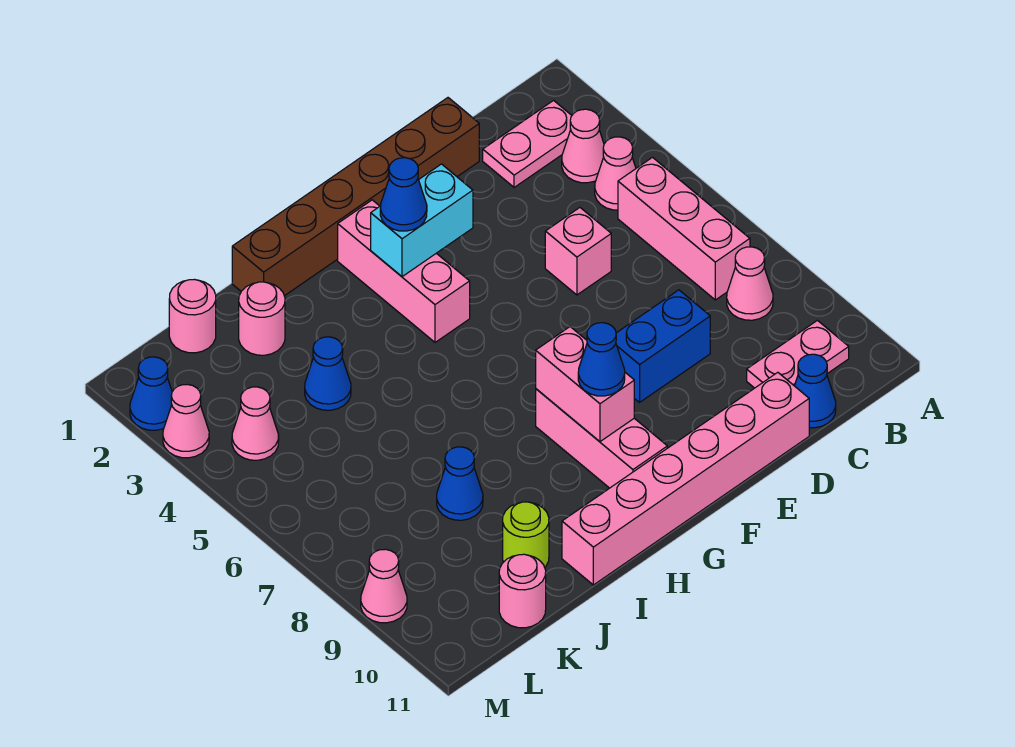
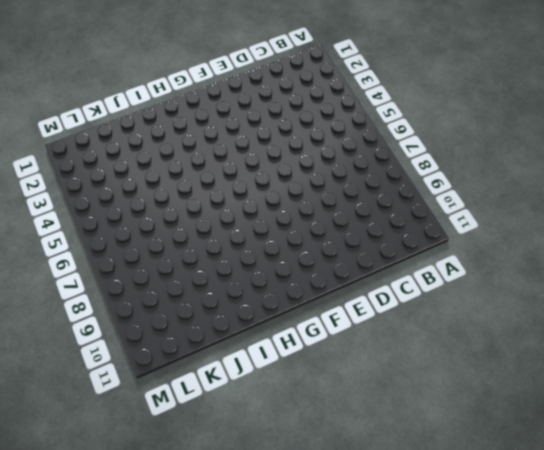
none -> pink 1x2 plate [483,101,572,187]
none -> pink 1x1 cone [562,109,604,183]
none -> pink 1x1 cone [595,137,636,210]

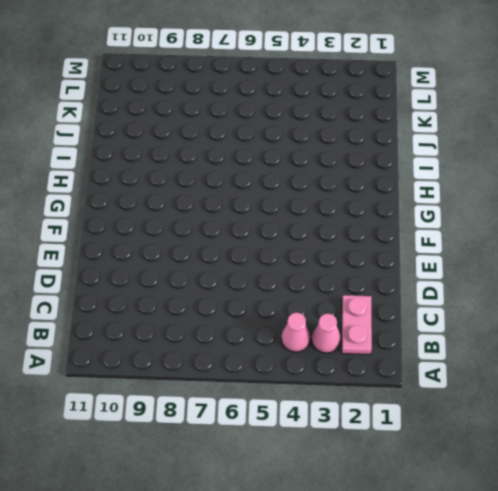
none -> pink 1x3 brick [618,157,750,300]
none -> pink 1x1 cone [727,247,773,320]
none -> pink 1x2 plate [747,320,849,388]

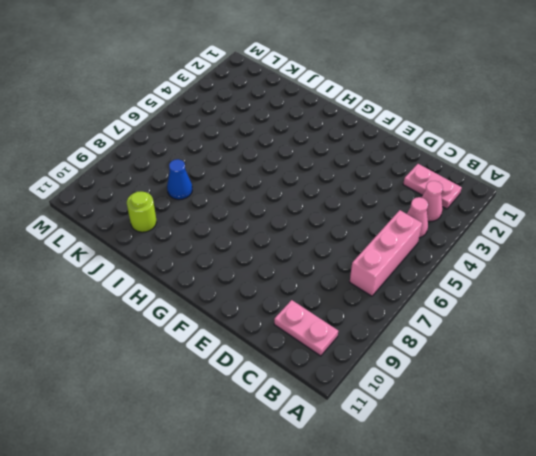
none -> pink 1x1 cone [727,247,773,320]
none -> blue 1x1 cone [795,354,836,428]
none -> brown 1x6 brick [232,98,479,296]

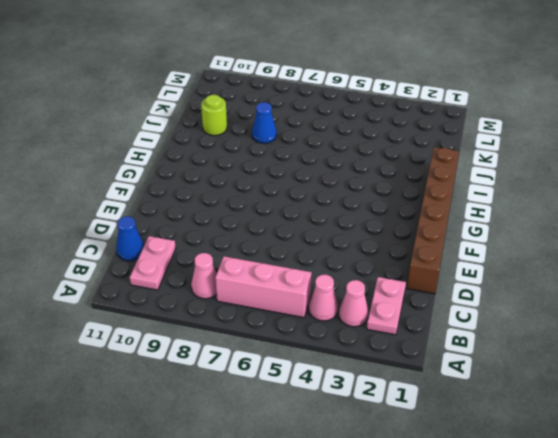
none -> pink 1x1 brick [545,208,611,295]
none -> blue 1x2 brick [616,290,710,402]
none -> pink 1x6 brick [562,372,809,585]

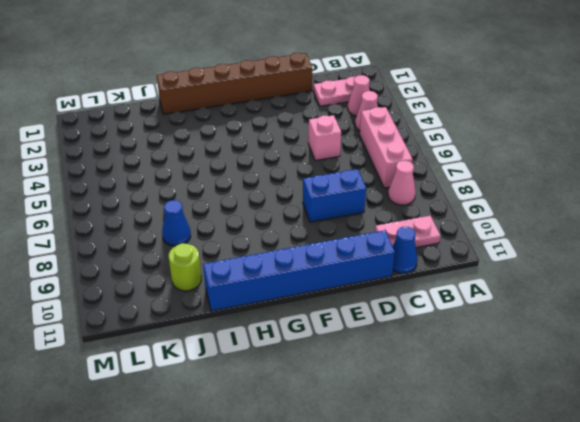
blue 1x6 brick [203,230,395,311] -> pink 1x6 brick [562,372,809,585]
none -> pink 1x3 brick [338,200,470,342]
none -> pink 1x3 brick [536,389,667,488]
none -> pink 1x1 round brick [239,282,285,355]

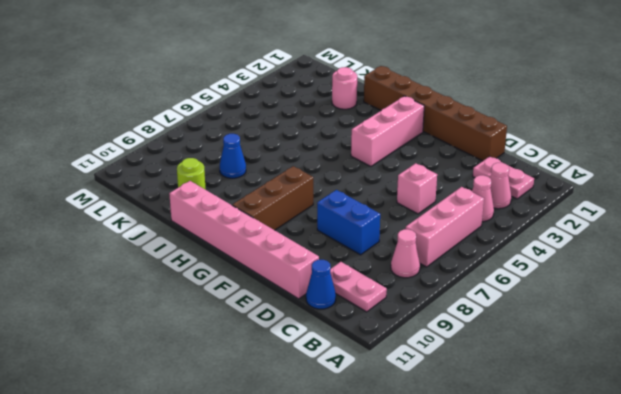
brown 1x3 brick [232,166,313,230] -> pink 1x3 brick [536,389,667,488]
none -> blue 1x1 cone [305,337,351,410]
none -> pink 1x1 round brick [169,279,216,353]
none -> pink 1x1 round brick [499,554,546,628]

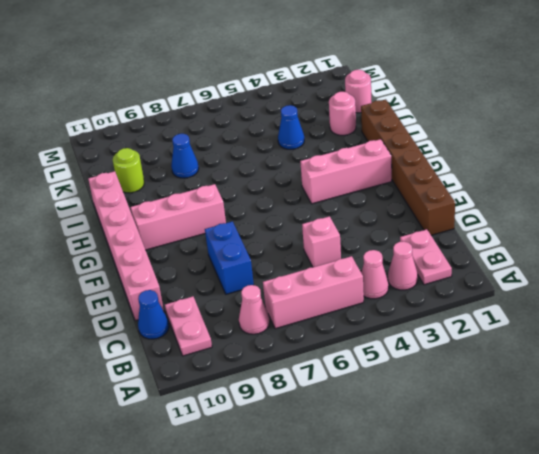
none -> pink 1x1 round brick [499,554,546,628]
none -> pink 1x1 cone [232,387,279,460]
none -> blue 1x1 cone [130,357,172,430]

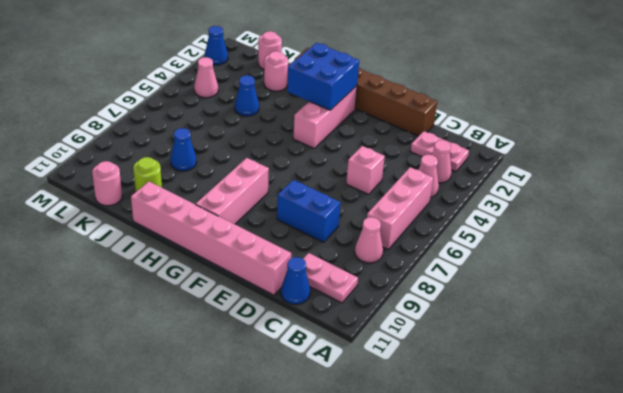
blue 2x2 brick [287,43,359,110] -> cyan 1x2 brick [371,164,473,277]
none -> pink 1x1 cone [163,385,209,458]
none -> pink 1x1 cone [361,549,407,623]
none -> pink 1x2 brick [536,327,634,442]

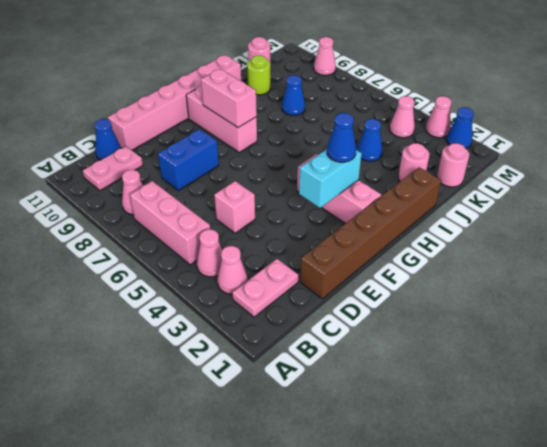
none -> blue 1x1 cone [578,323,625,396]

